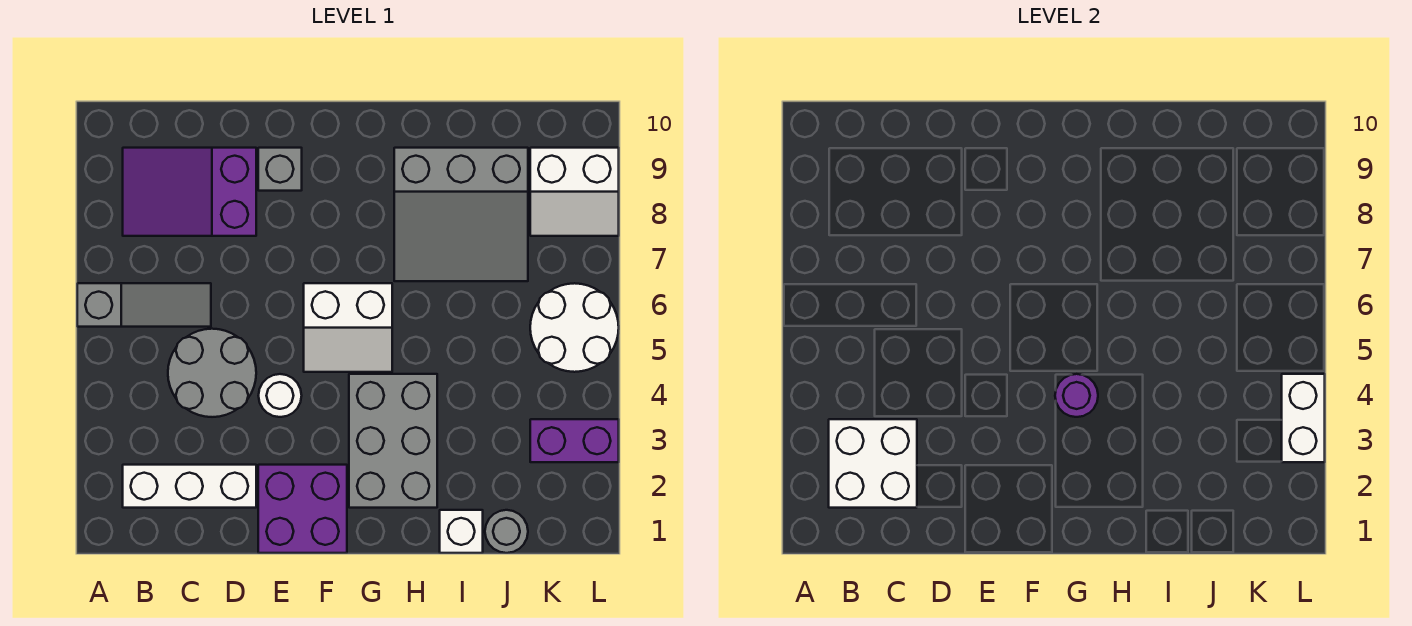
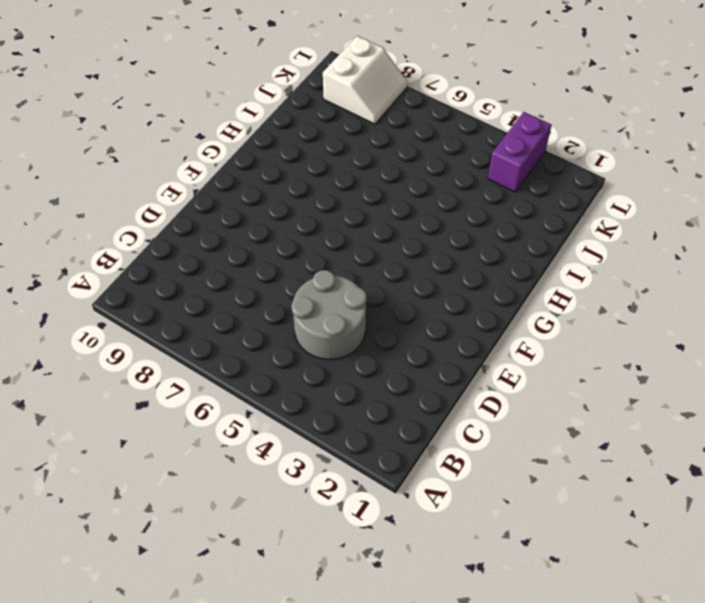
none -> grey 1x3 slope [77,283,211,327]
none -> white 1x3 brick [123,465,256,508]
none -> purple 2x3 slope [123,148,256,236]

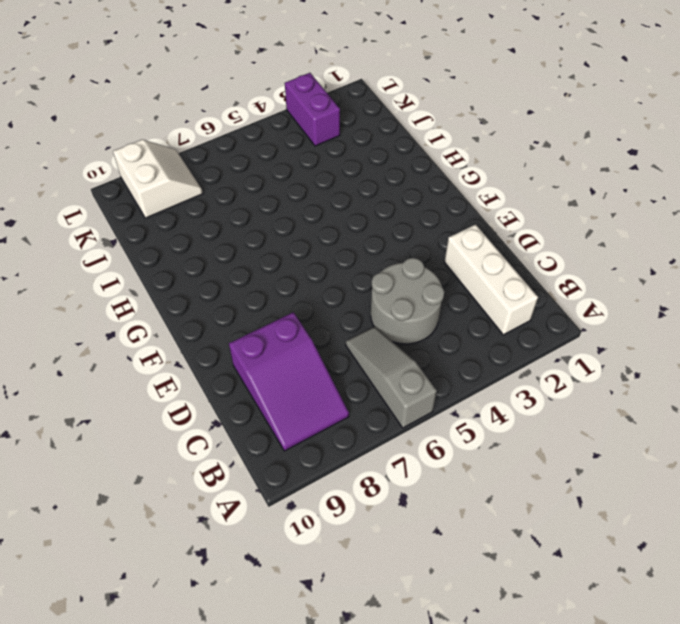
none -> purple 2x2 brick [258,465,347,553]
none -> white 1x1 round brick [258,374,302,417]
none -> grey 1x1 brick [258,148,302,191]

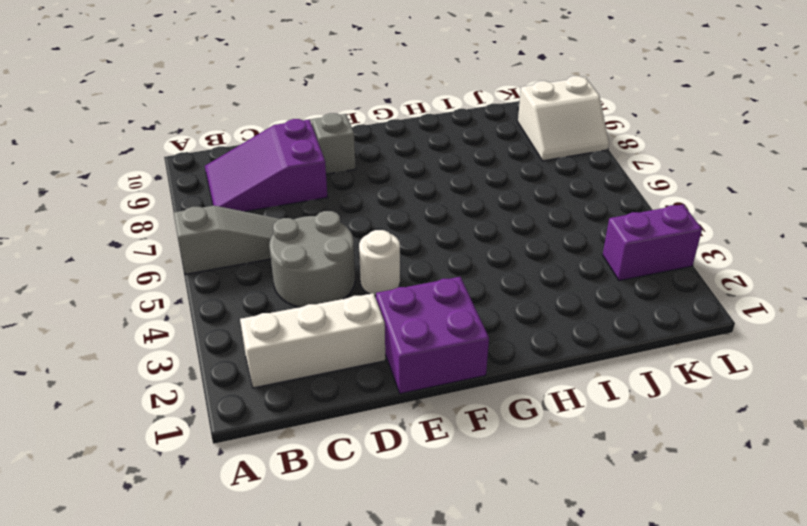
none -> white 2x2 slope [304,283,392,372]
none -> grey 2x3 brick [349,374,437,508]
none -> grey 3x3 slope [394,148,528,281]

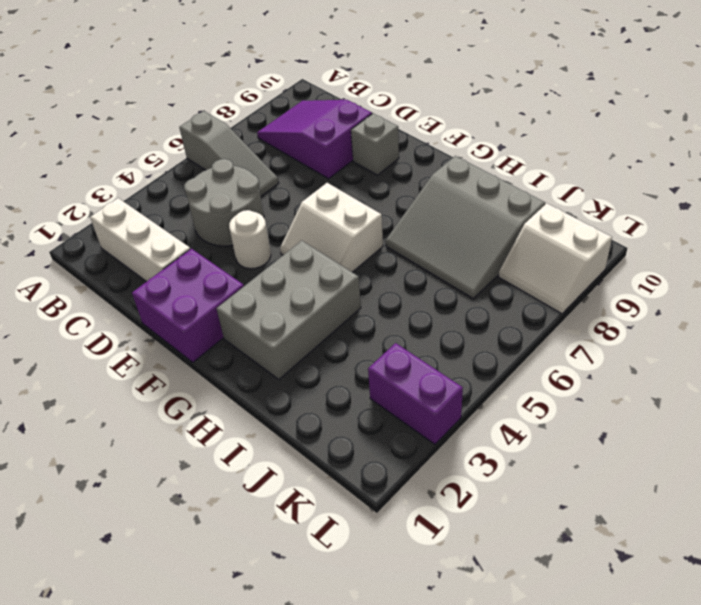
none -> white 1x1 brick [440,510,483,553]
none -> grey 1x1 round brick [485,510,528,553]
none -> white 2x2 round brick [530,283,619,372]

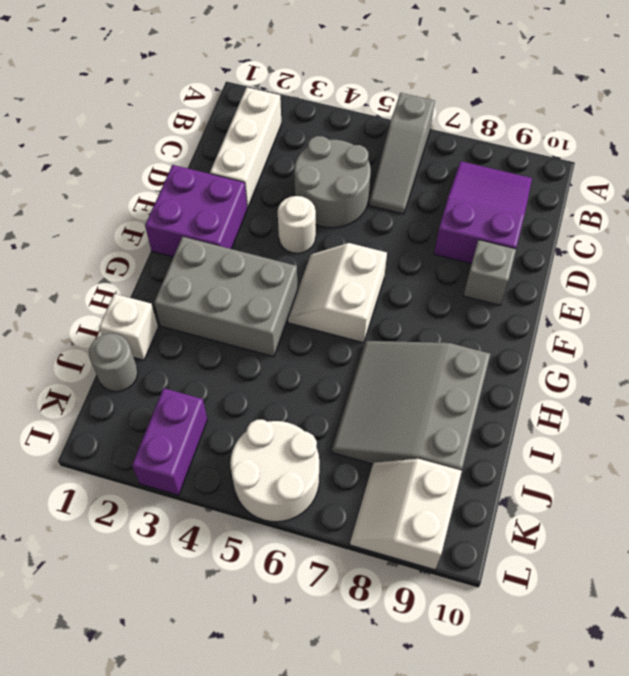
none -> white 2x2 brick [829,419,917,508]
none -> purple 1x1 round brick [1055,374,1098,417]
none -> white 1x2 brick [1282,374,1325,462]

